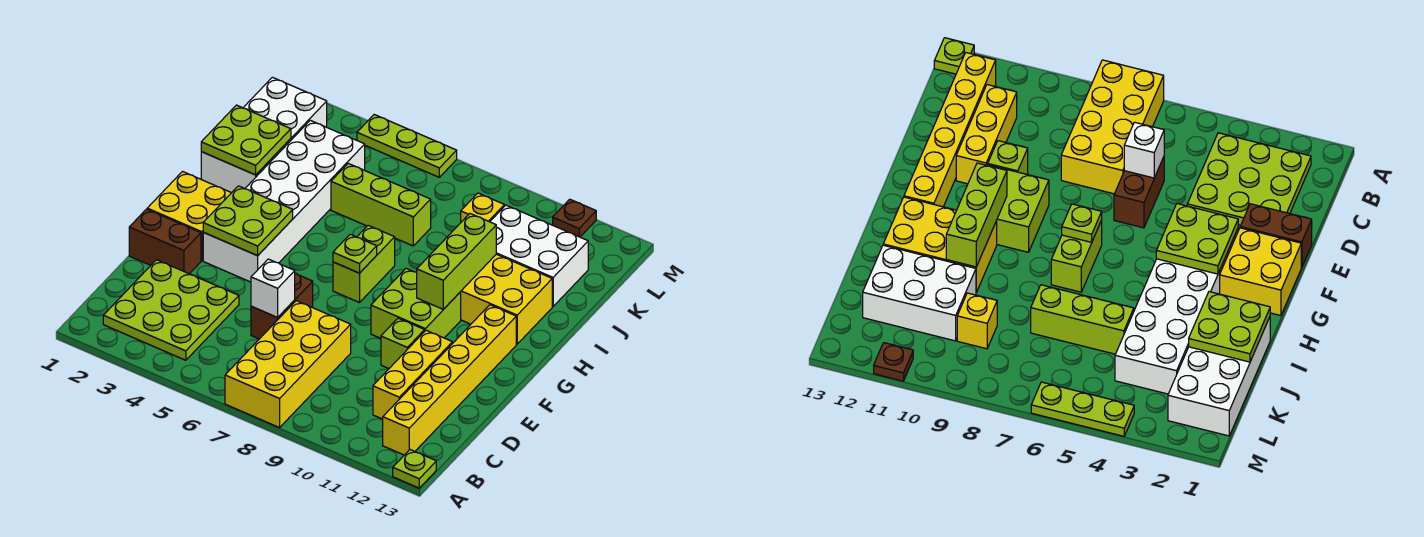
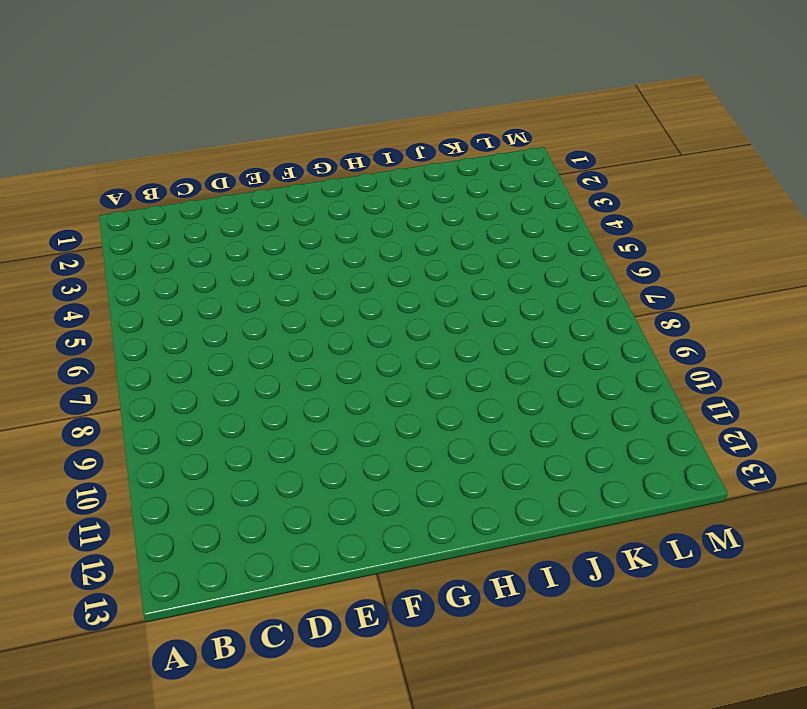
none -> yellow 2x4 brick [225,301,351,428]
none -> lime 1x1 plate [393,450,436,488]
none -> lime 3x3 plate [103,260,239,360]

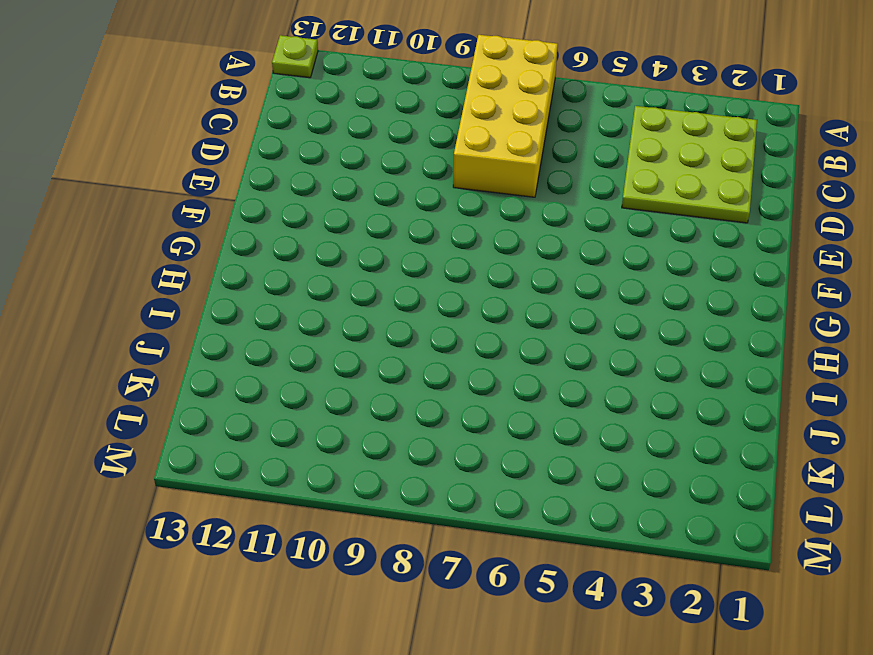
none -> yellow 1x6 brick [383,305,516,455]
none -> yellow 1x3 brick [373,330,452,419]
none -> brown 1x2 brick [251,273,313,339]

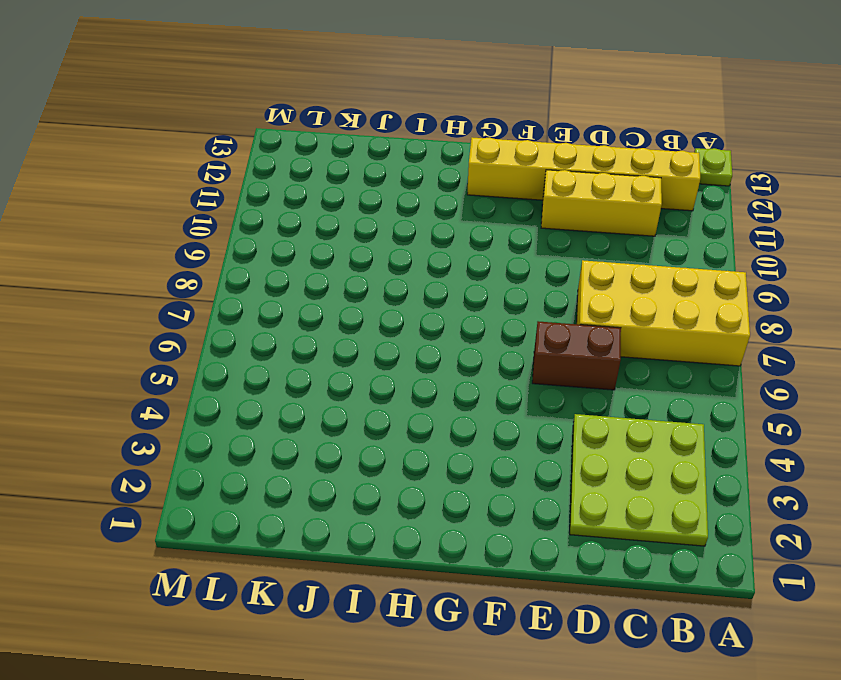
none -> brown 1x2 brick [129,209,201,274]
none -> lime 1x1 brick [381,318,425,368]
none -> yellow 2x2 brick [147,172,231,261]

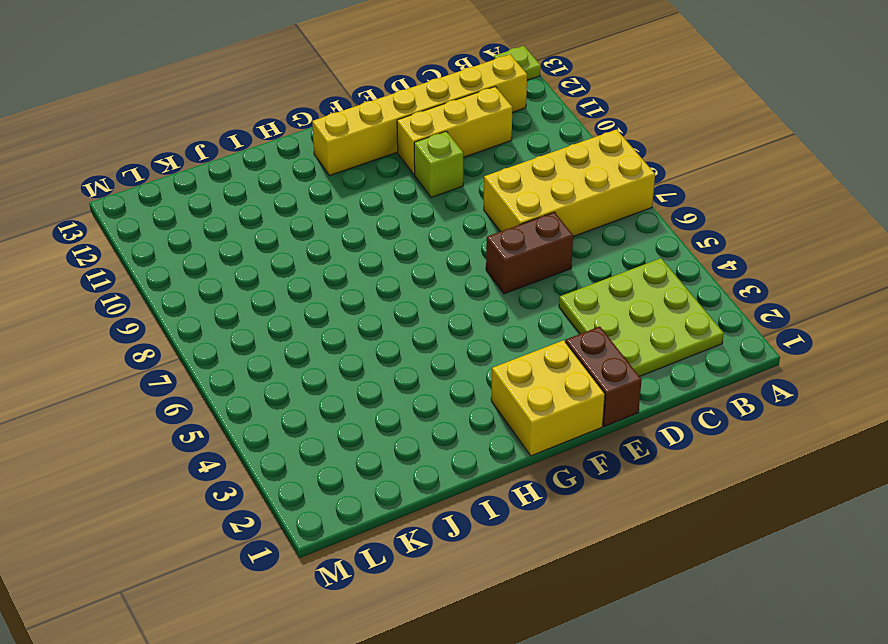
none -> white 2x6 brick [203,120,365,282]
none -> lime 2x2 brick [371,269,461,338]
none -> lime 1x2 brick [333,225,395,303]

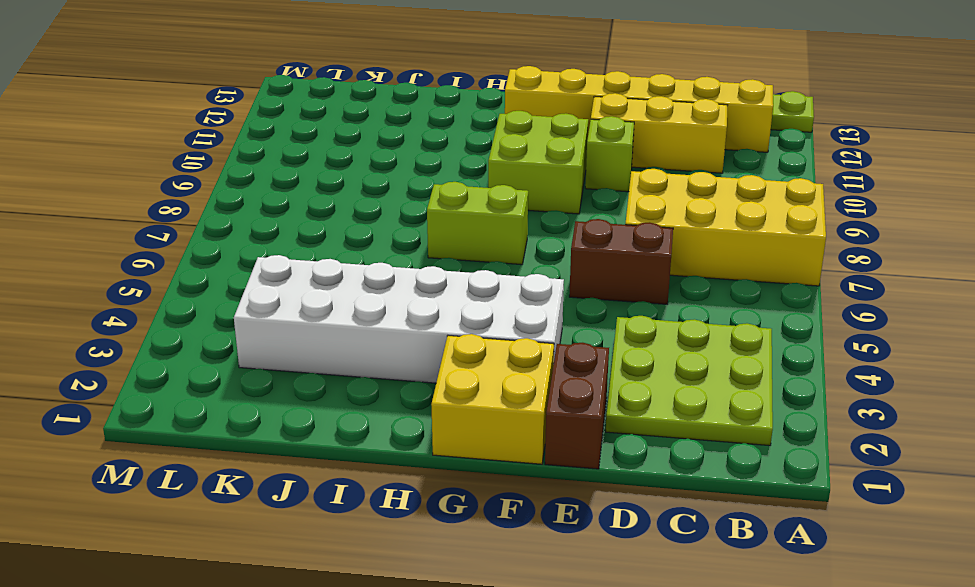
none -> yellow 2x3 brick [461,254,552,344]
none -> white 2x4 brick [201,77,327,193]
none -> lime 1x3 brick [331,164,431,246]

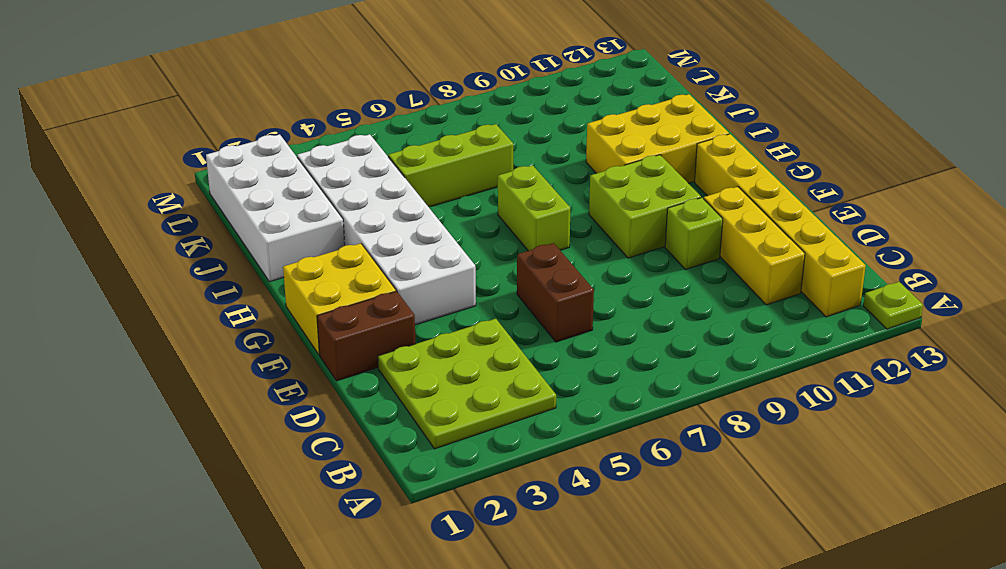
none -> yellow 2x4 brick [225,301,351,428]
none -> white 2x3 brick [490,205,588,306]
none -> yellow 1x1 brick [461,193,504,222]

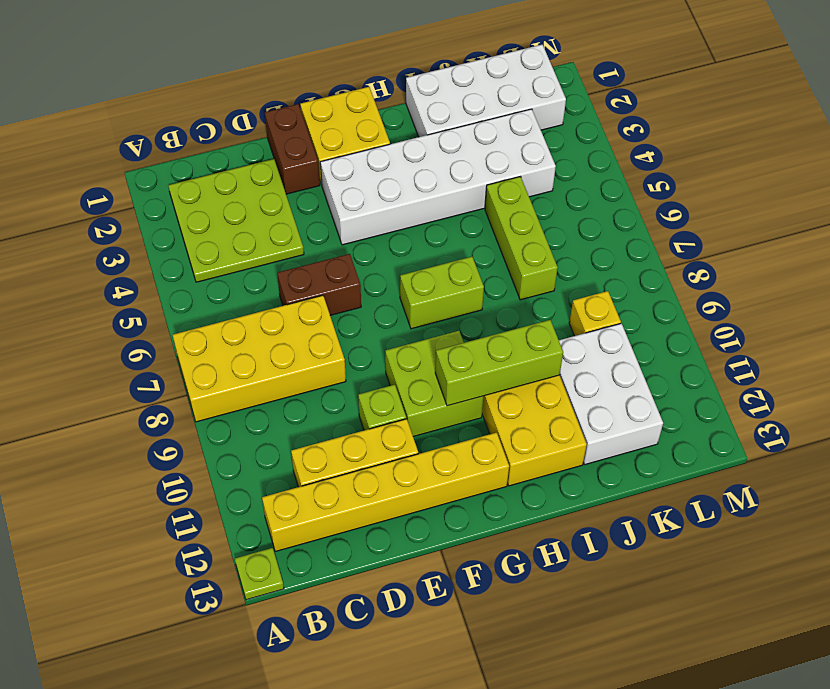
none -> lime 1x3 plate [357,115,457,177]
none -> brown 1x1 plate [553,199,596,237]
none -> white 1x1 brick [251,259,295,318]

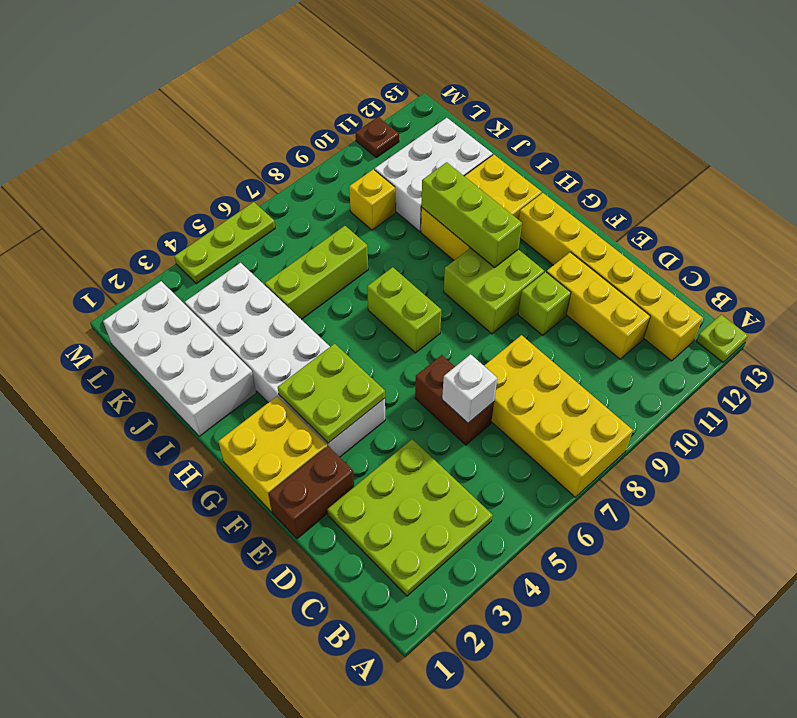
none -> lime 1x1 plate [333,234,377,273]
none -> lime 2x2 plate [201,105,291,175]

